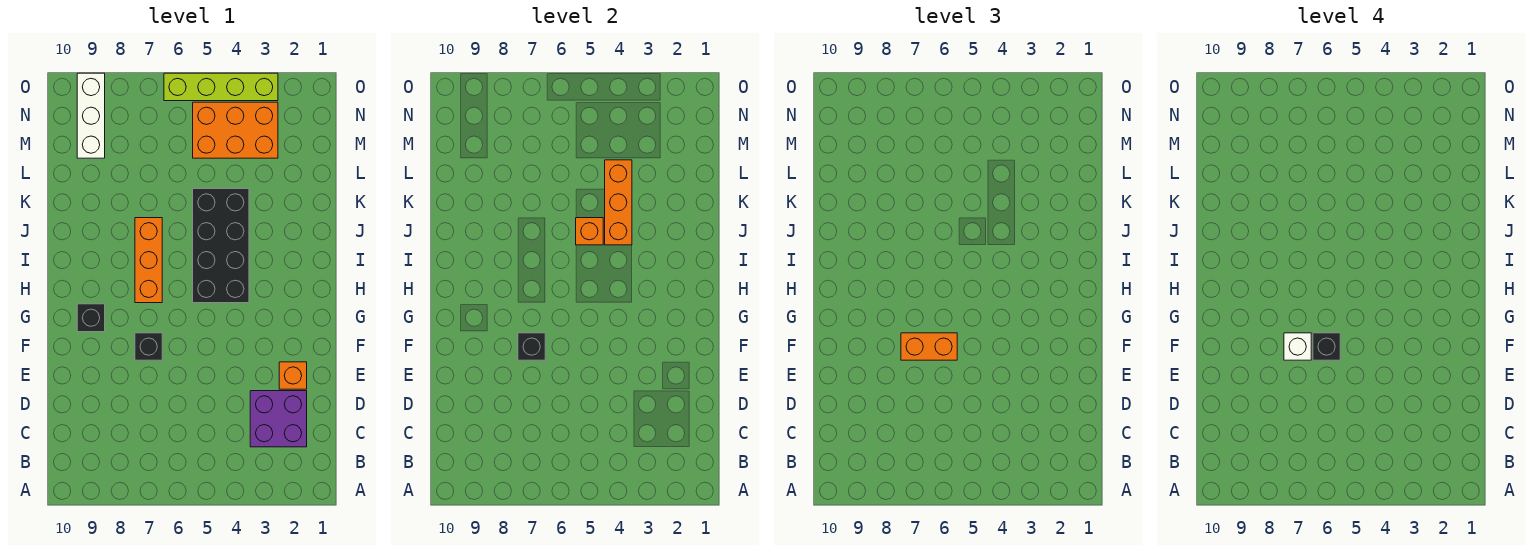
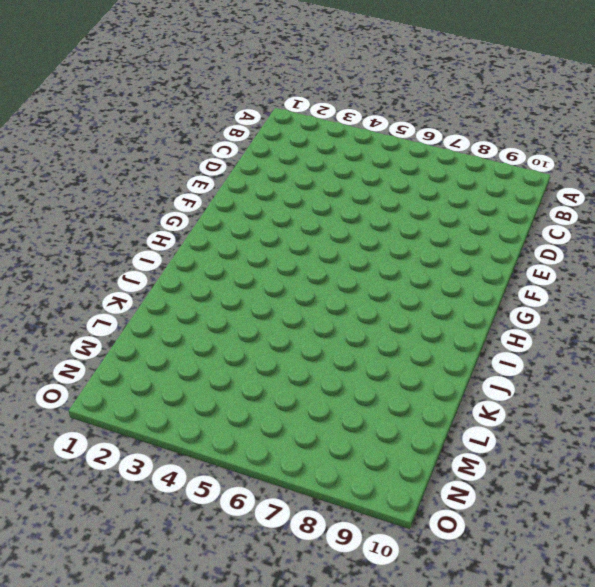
none -> purple 2x2 brick [250,391,307,447]
none -> orange 1x1 brick [279,362,307,389]
none -> black 1x1 brick [135,333,162,360]

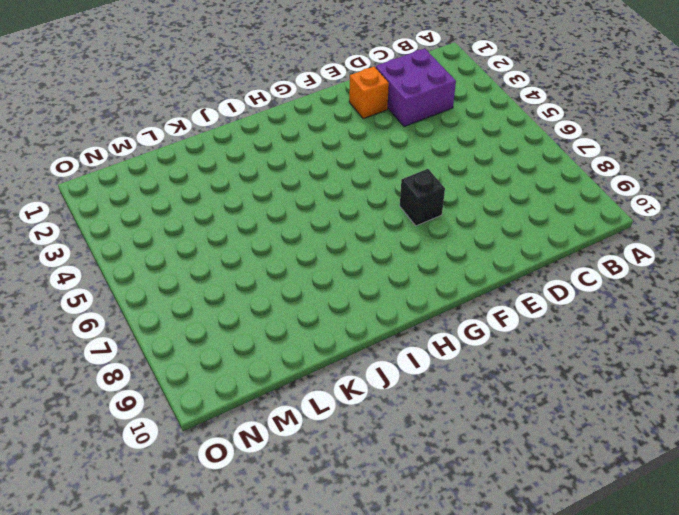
none -> black 1x1 brick [77,304,105,332]
none -> black 2x4 brick [193,189,249,303]
none -> orange 1x3 brick [135,218,162,303]

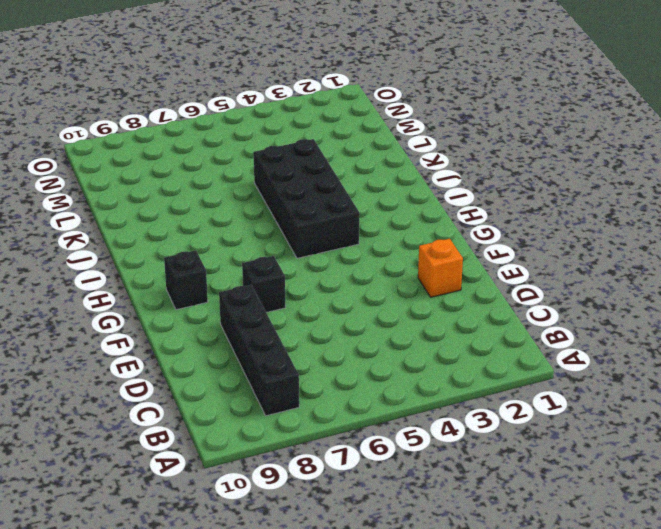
black 1x4 brick [219,285,299,416] -> none
none -> purple 2x2 brick [250,391,307,447]
none -> orange 1x3 brick [135,218,162,303]
none -> orange 2x3 brick [193,102,278,158]

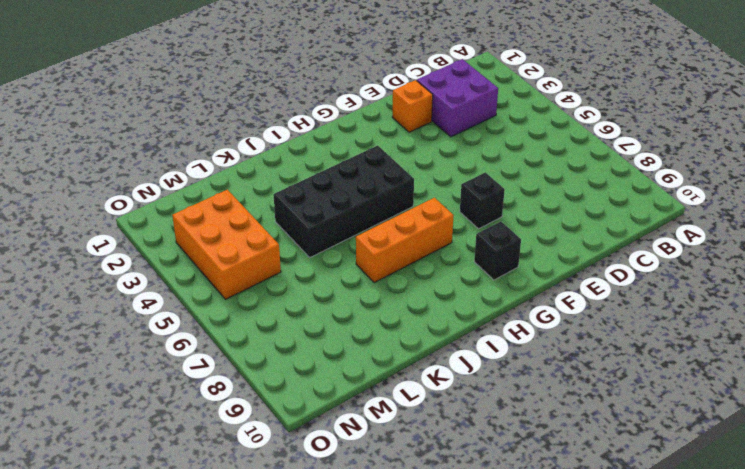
none -> white 1x3 brick [77,73,105,158]
none -> lime 1x4 brick [164,73,278,101]
none -> black 1x1 brick [518,333,545,360]

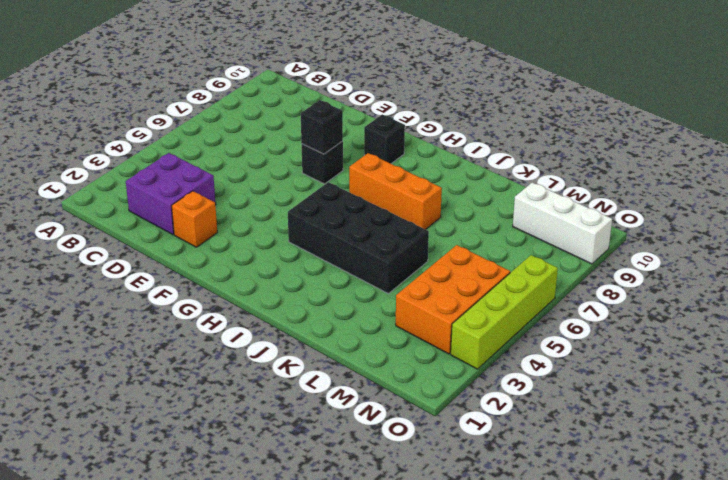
none -> orange 1x3 brick [605,160,632,245]
none -> orange 1x1 brick [576,218,603,245]
none -> orange 1x2 brick [901,333,957,360]

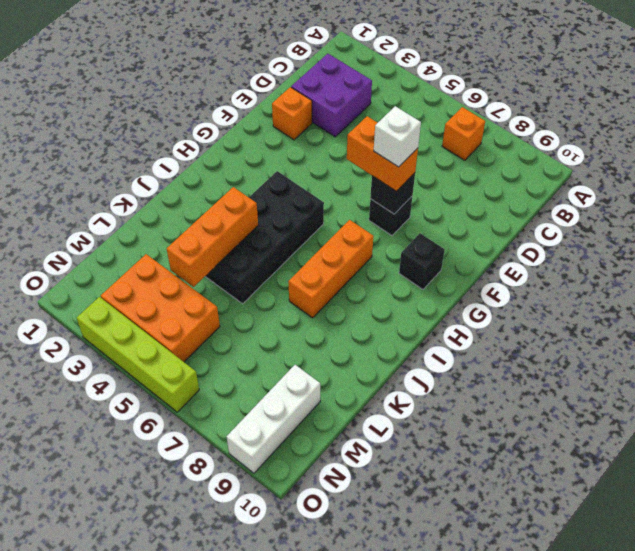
orange 1x1 brick [442,107,485,160] -> orange 1x1 brick moved to [576,218,603,245]
none -> black 1x1 brick [1313,333,1340,360]

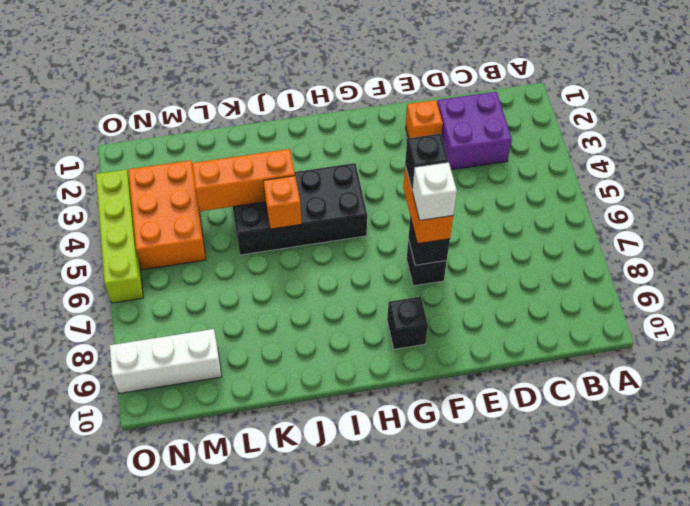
none -> orange 1x3 brick [135,218,162,303]

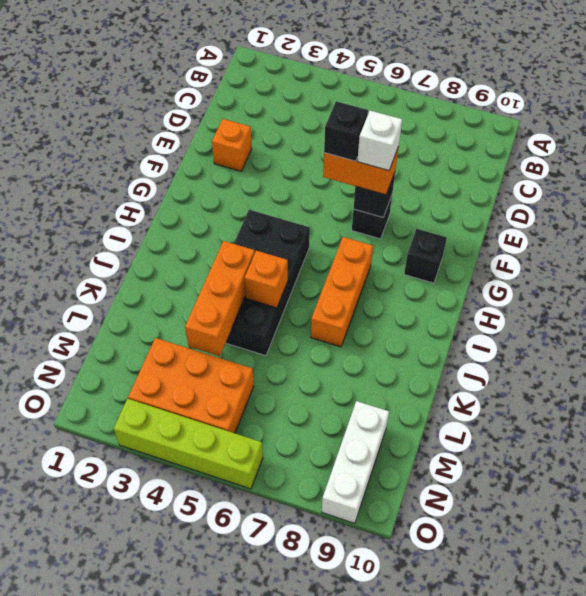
none -> purple 2x2 brick [250,391,307,447]

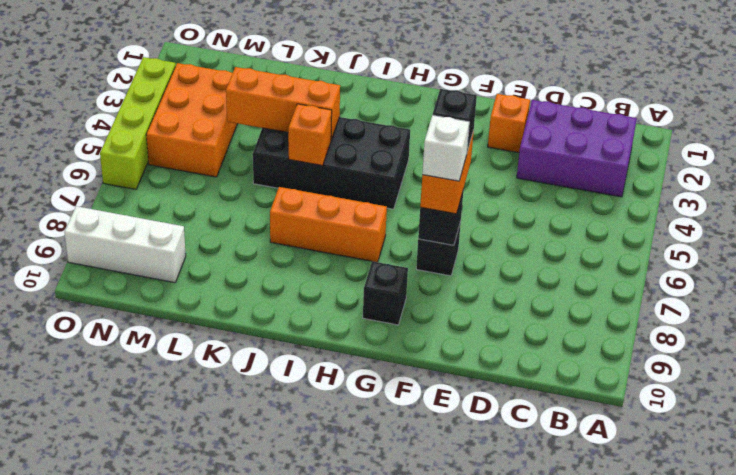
purple 2x3 brick [517,100,637,197] -> purple 2x2 brick [250,391,307,447]

